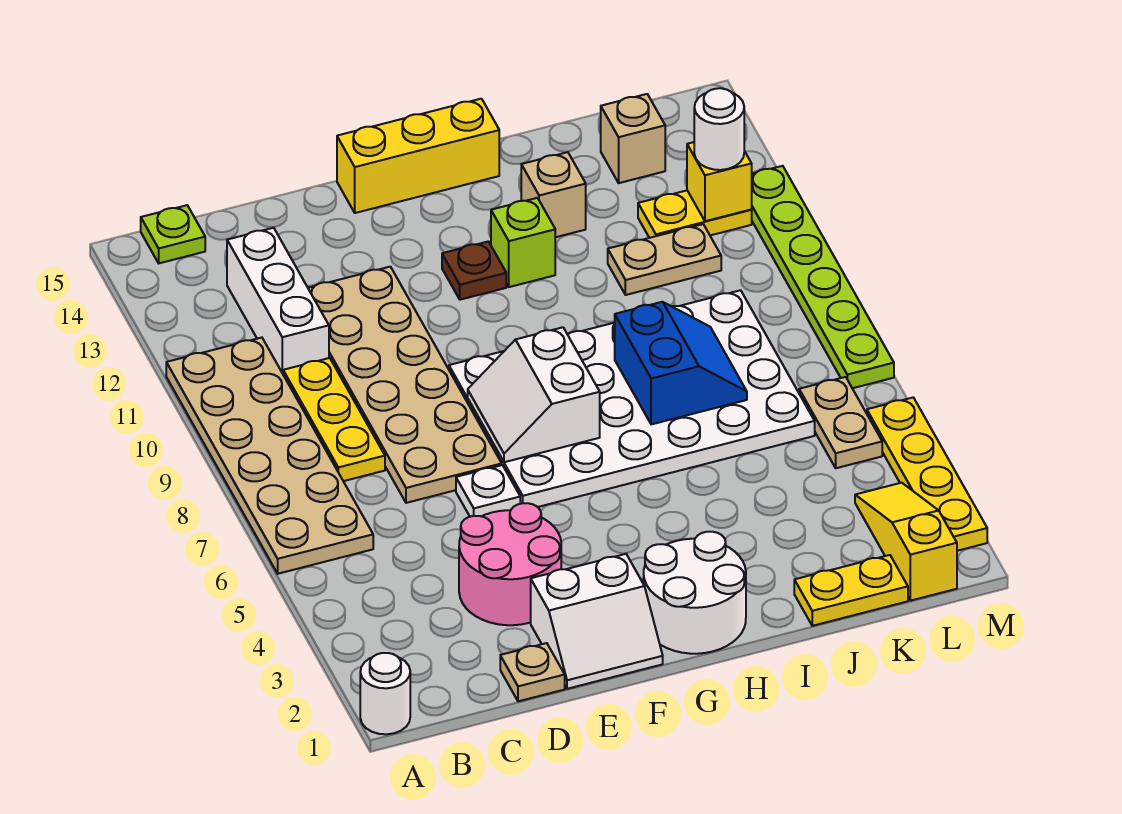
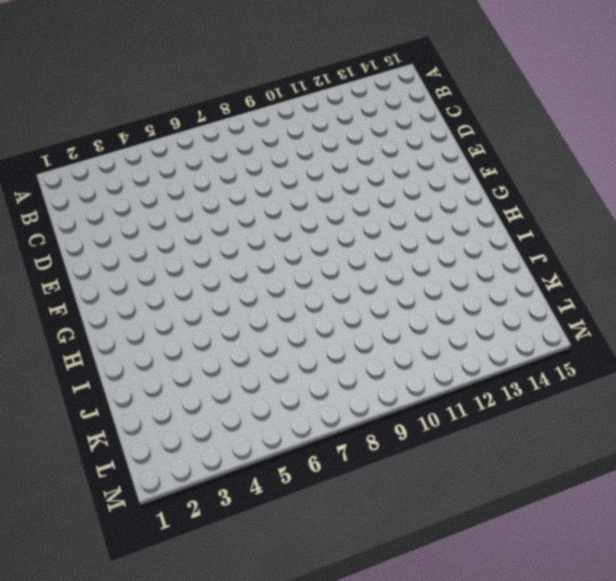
none -> white 1x1 round brick [360,653,410,734]
none -> tan 2x6 plate [166,338,373,574]
none -> lime 1x1 plate [141,205,205,263]

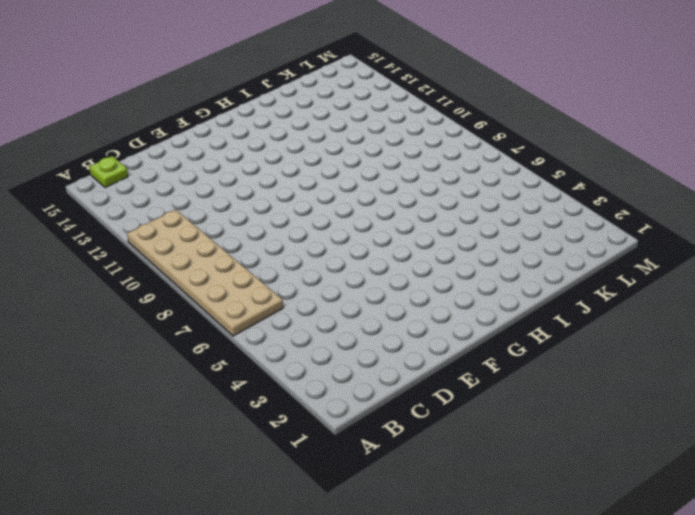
none -> white 1x1 round brick [360,653,410,734]
none -> yellow 1x3 plate [283,358,385,481]
none -> white 1x3 brick [227,228,329,373]

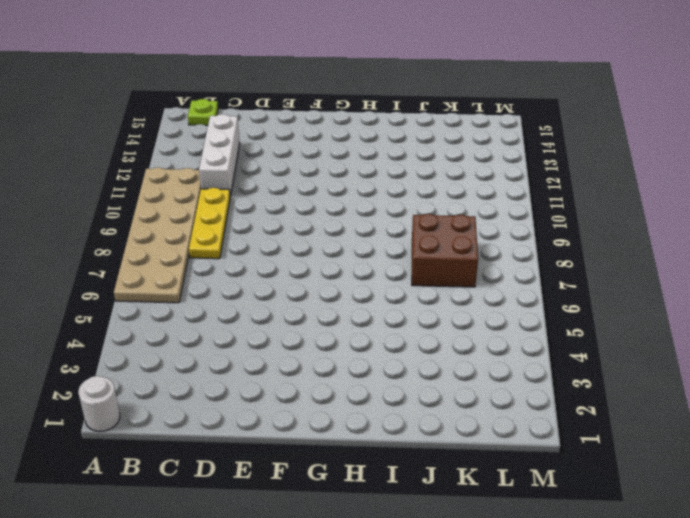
brown 2x2 brick [412,214,478,287] -> white 4x6 plate [449,290,815,507]
none -> tan 1x1 plate [500,643,565,701]
none -> pink 2x2 round brick [459,503,561,625]
none -> tan 2x6 plate [308,267,502,503]

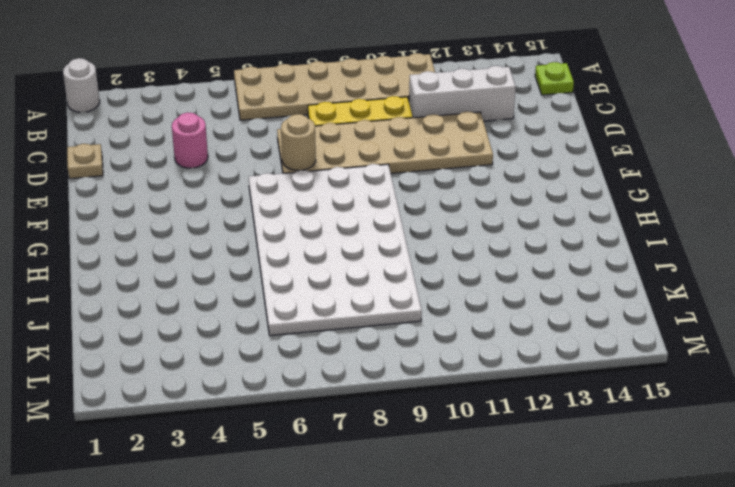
pink 1x1 round brick [172,113,208,168] -> pink 2x2 round brick [459,503,561,625]
tan 1x1 round brick [281,114,316,171] -> none
none -> white 2x2 slope [531,554,663,689]
none -> white 1x1 plate [456,465,520,517]
none -> yellow 1x3 brick [337,99,499,213]

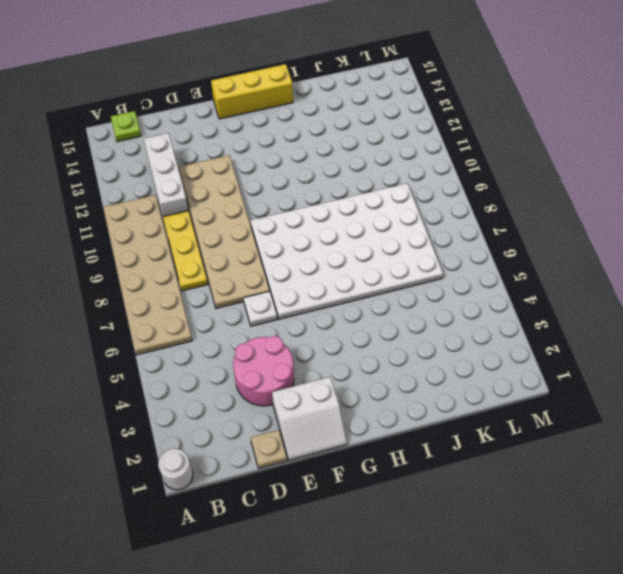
none -> white 2x2 round brick [644,532,746,654]
none -> brown 1x1 plate [442,241,506,300]
none -> lime 1x1 brick [491,198,555,287]

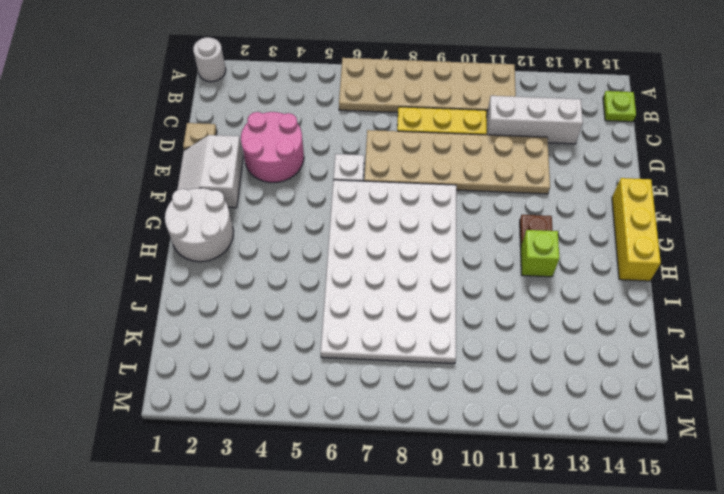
none -> tan 1x1 brick [521,152,586,237]
none -> yellow 1x2 plate [794,555,908,626]
none -> tan 1x2 plate [608,224,721,295]

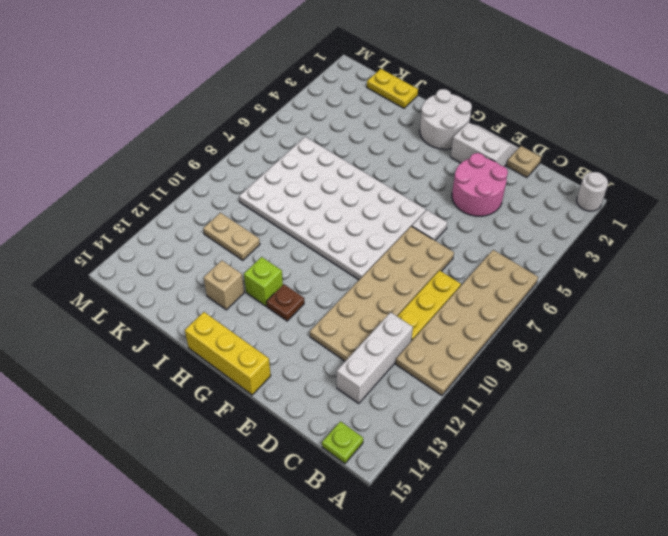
none -> yellow 1x2 plate [638,191,752,238]
none -> tan 1x1 brick [601,94,665,183]
none -> yellow 1x3 slope [855,483,957,601]

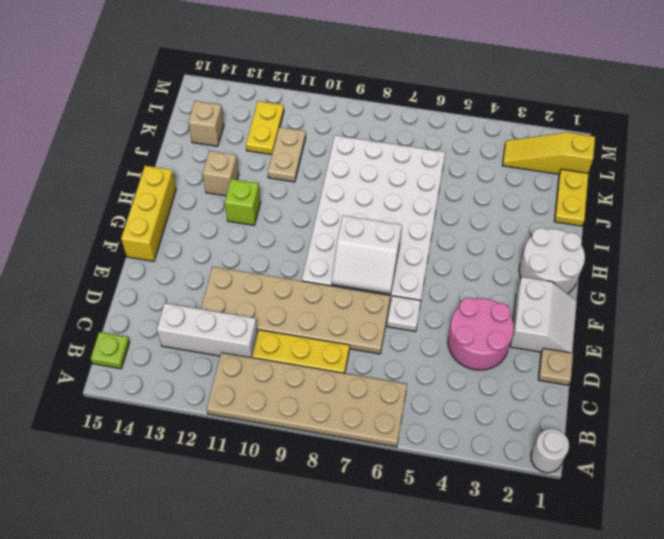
none -> brown 1x1 plate [442,241,506,300]
none -> tan 1x2 plate [799,377,882,468]
none -> yellow 1x4 plate [867,398,987,551]

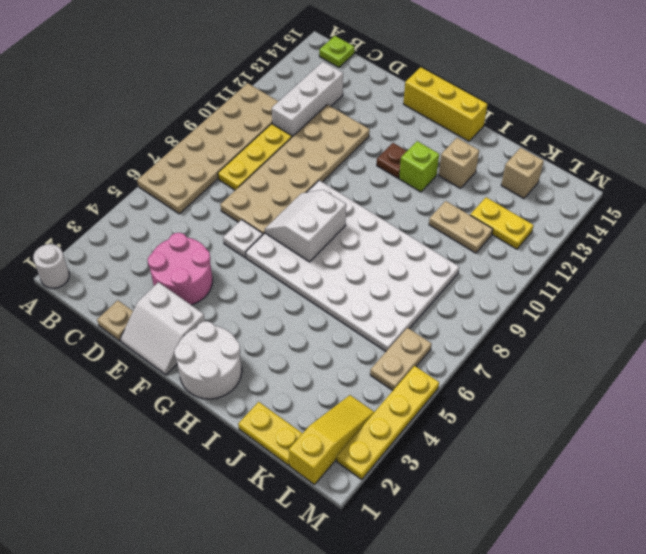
none -> lime 1x6 plate [751,166,894,388]
none -> blue 2x2 slope [615,302,747,424]
none -> yellow 1x1 brick [687,142,752,221]

